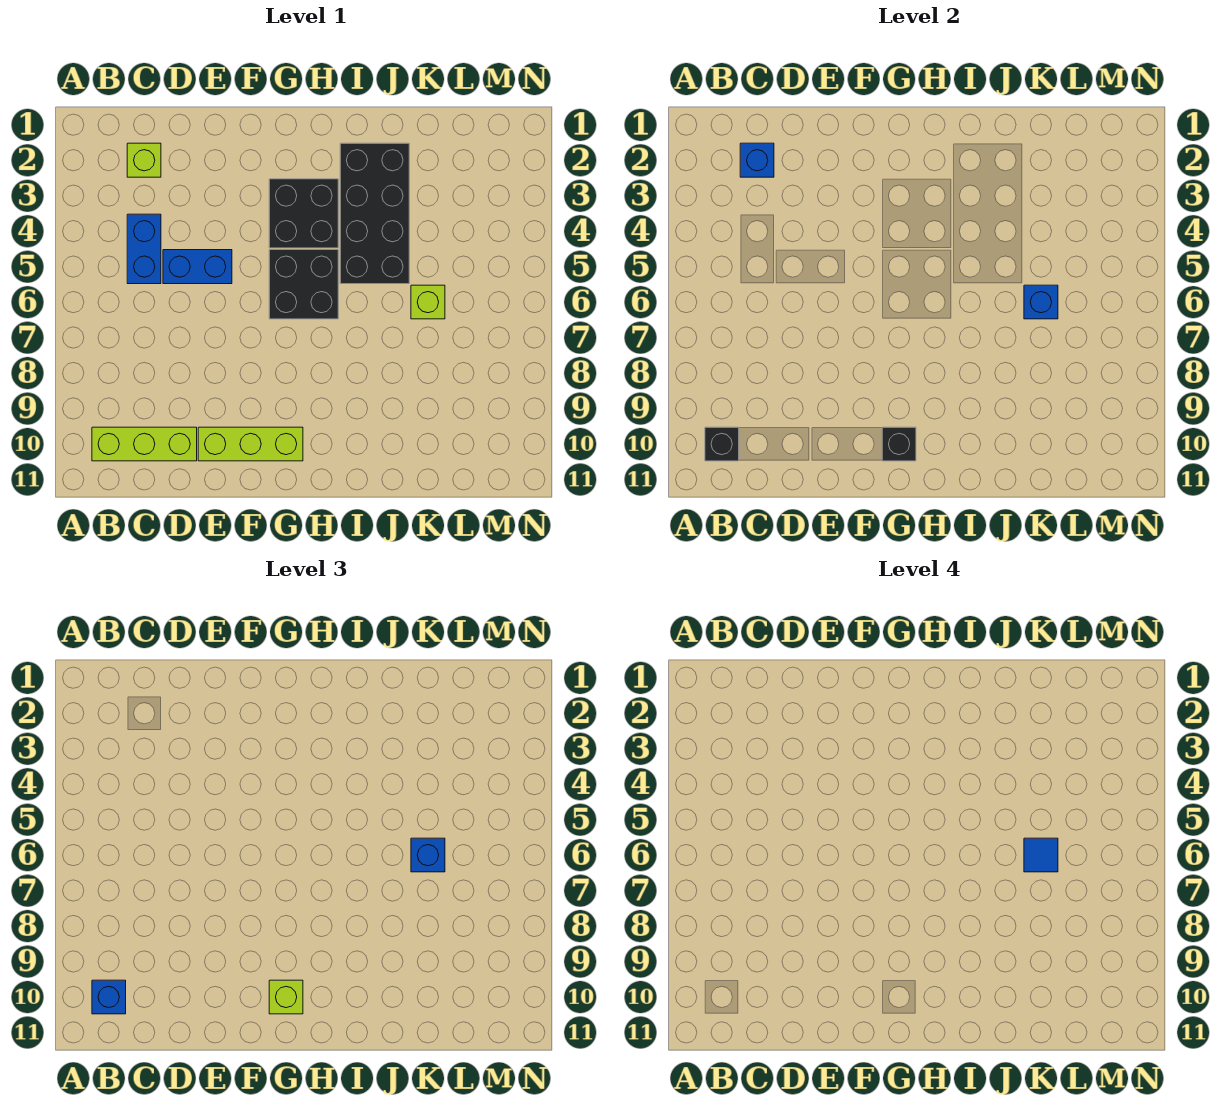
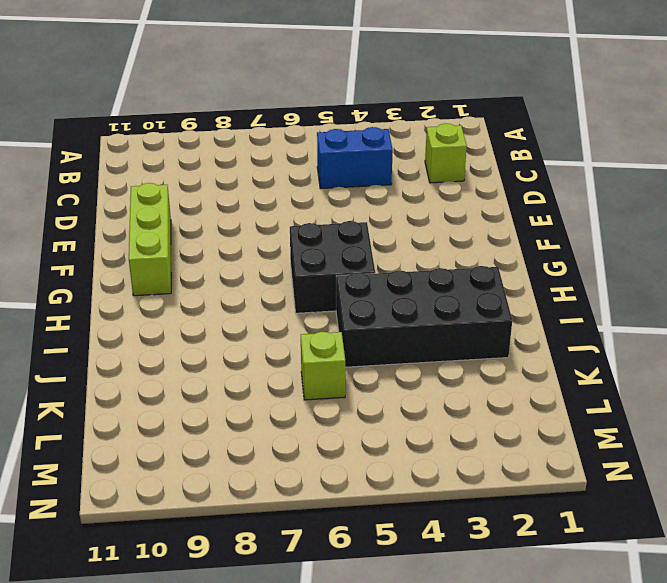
none -> lime 1x3 brick [92,427,197,461]
none -> blue 1x2 brick [163,250,232,284]
none -> black 2x2 brick [269,179,338,248]

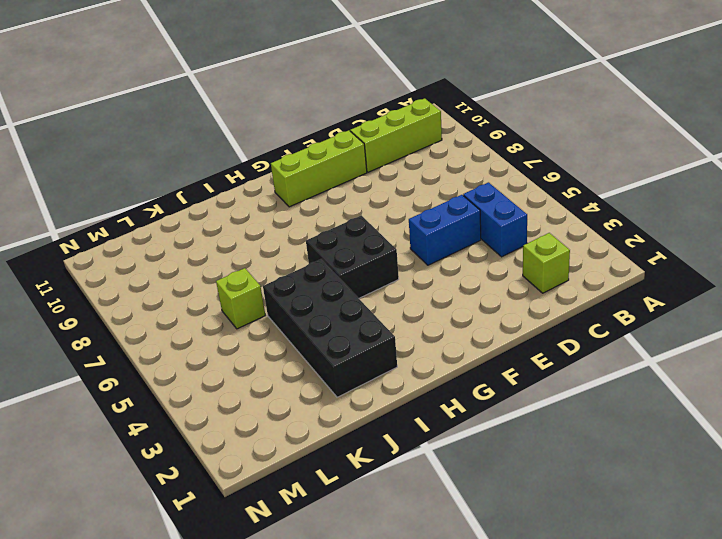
none -> black 2x2 brick [269,179,338,248]
none -> black 1x1 brick [705,427,739,461]
none -> blue 1x1 brick [740,143,774,177]

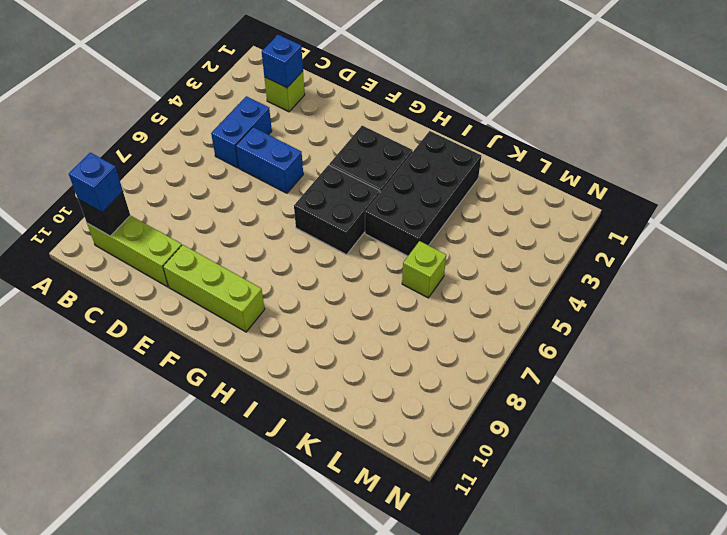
none -> black 1x1 brick [882,427,916,461]
none -> blue 1x1 brick [1024,285,1058,319]
none -> lime 1x1 brick [269,980,303,1014]

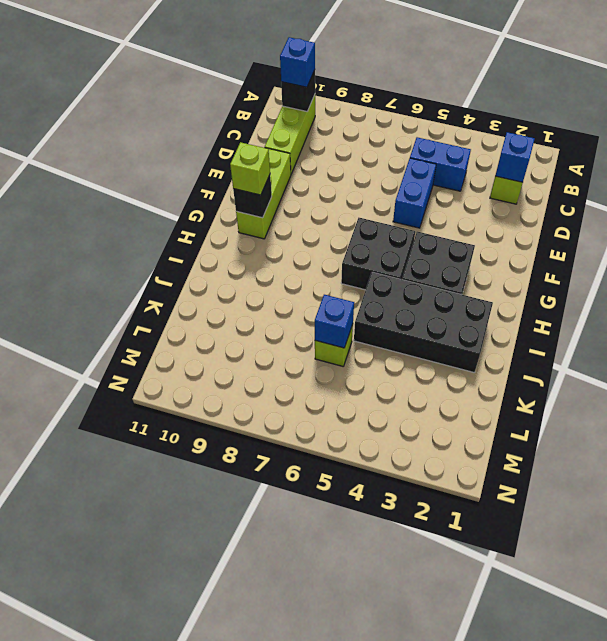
none -> blue 1x1 brick [411,838,445,872]
none -> blue 1x1 tile [1024,838,1058,872]

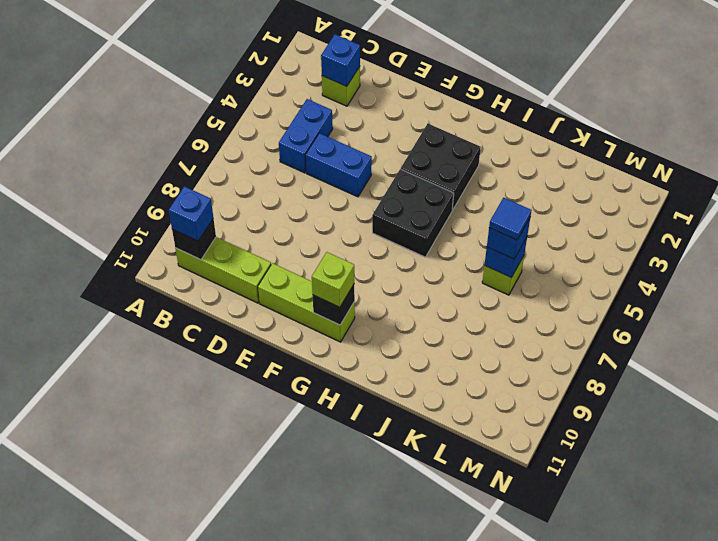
none -> black 2x4 brick [340,143,409,284]

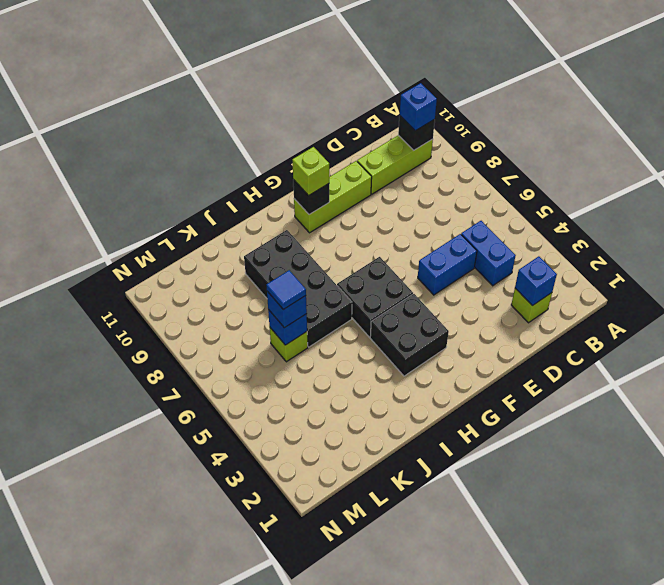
black 2x4 brick [244,230,352,347] -> black 2x4 brick moved to [340,143,409,284]

